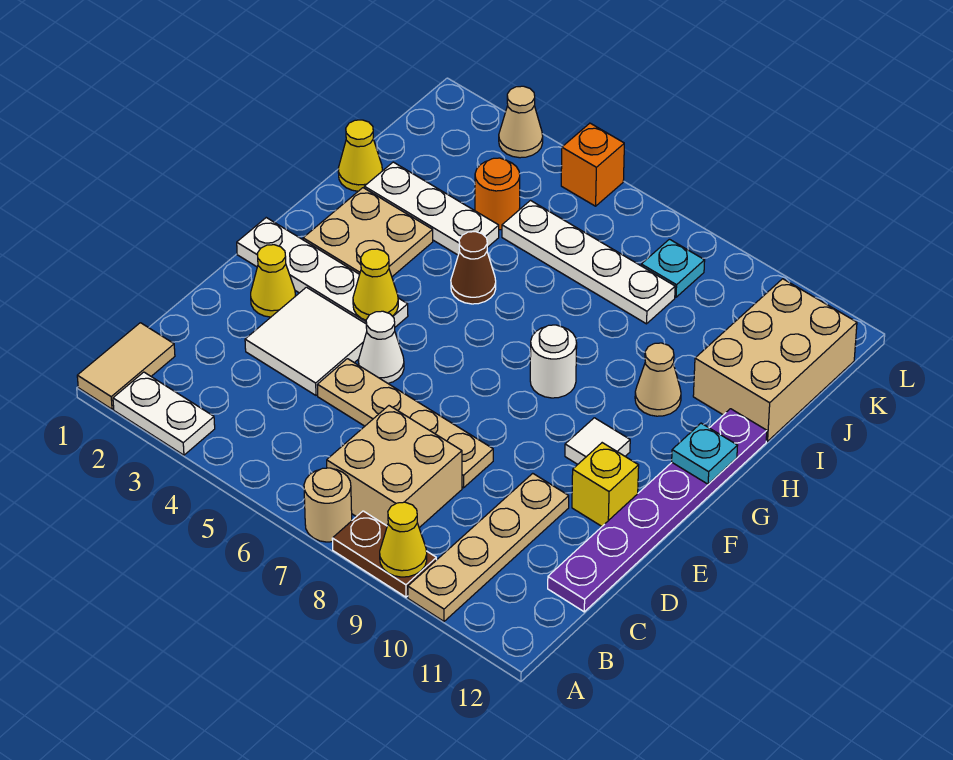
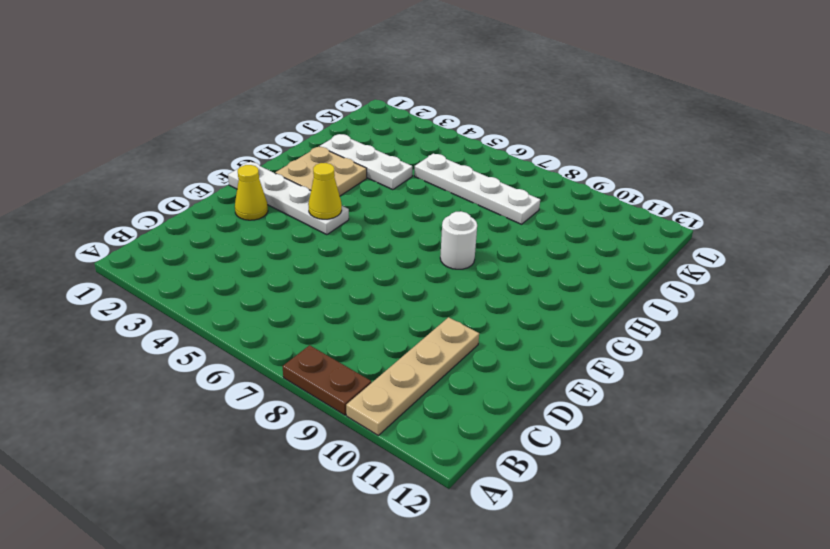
none -> tan 1x2 tile [77,323,175,409]
none -> white 1x2 plate [113,372,215,455]
none -> tan 1x1 round brick [304,468,352,542]

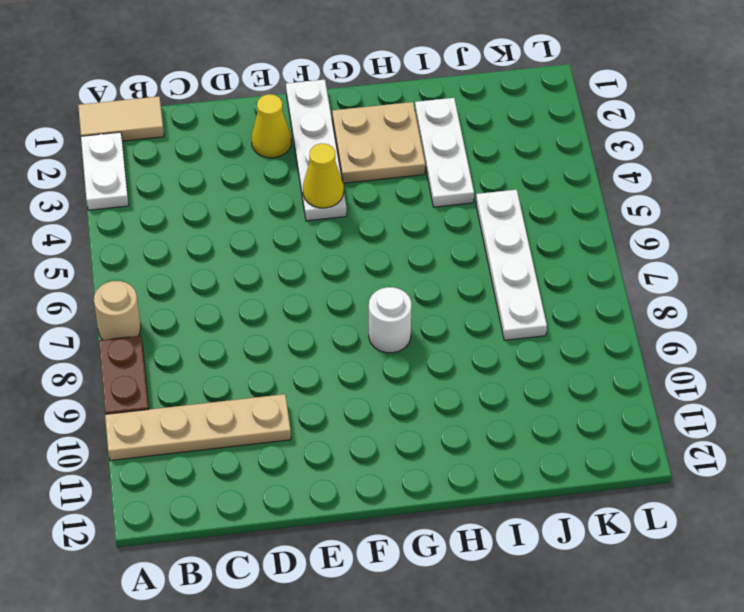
none -> tan 2x2 brick [327,406,462,528]
none -> purple 1x6 plate [548,409,767,612]
none -> white 2x2 tile [245,287,367,395]

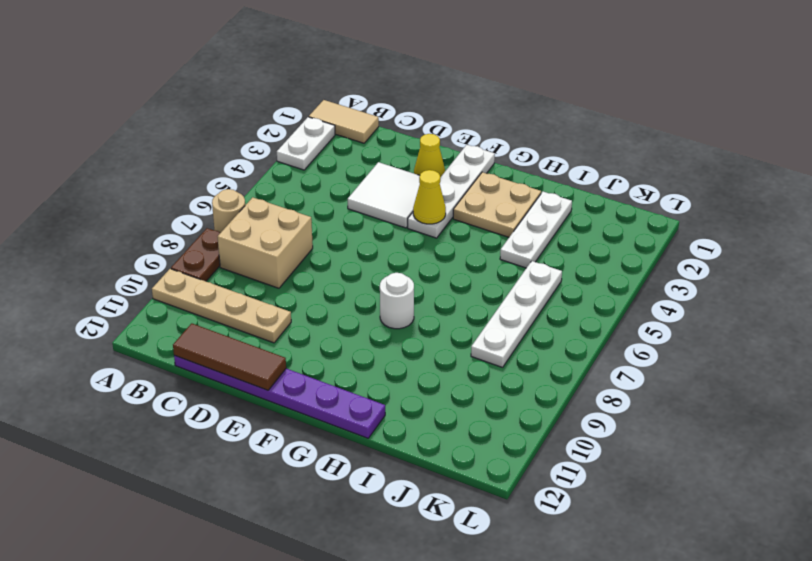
brown 1x3 tile [173,323,286,390] -> none
none -> tan 1x4 plate [317,359,493,488]
none -> white 1x1 cone [358,311,404,383]
none -> yellow 1x1 brick [572,443,639,526]

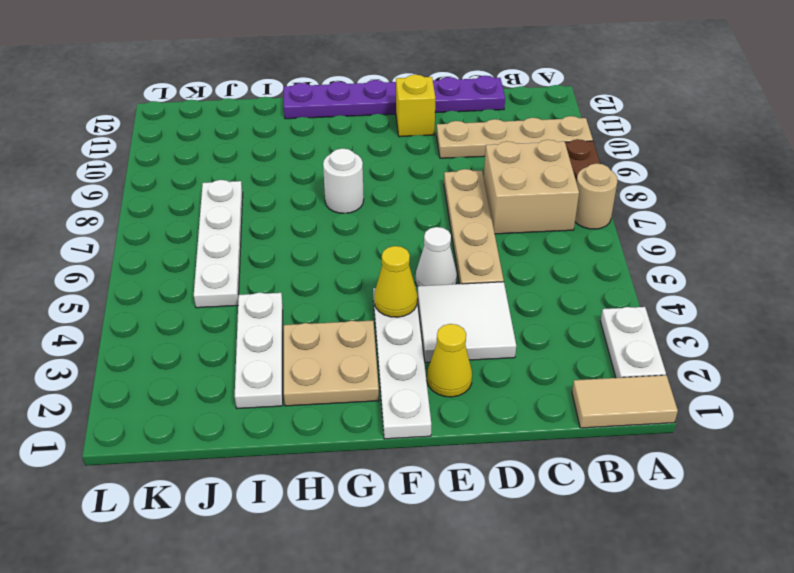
none -> white 1x1 tile [565,418,630,464]
none -> brown 1x1 cone [451,232,496,304]
none -> tan 1x1 cone [635,343,681,416]

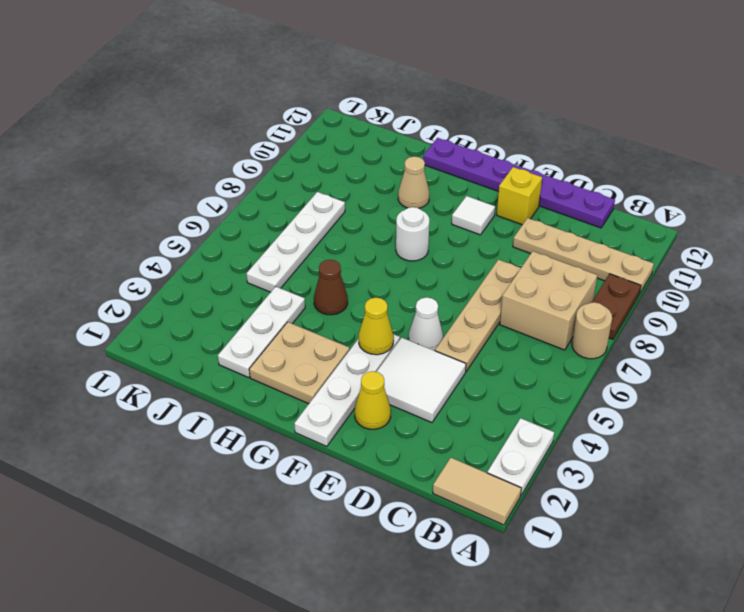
none -> yellow 1x1 cone [338,120,382,191]
none -> tan 2x3 brick [693,279,857,441]
none -> orange 1x1 round brick [475,158,520,230]

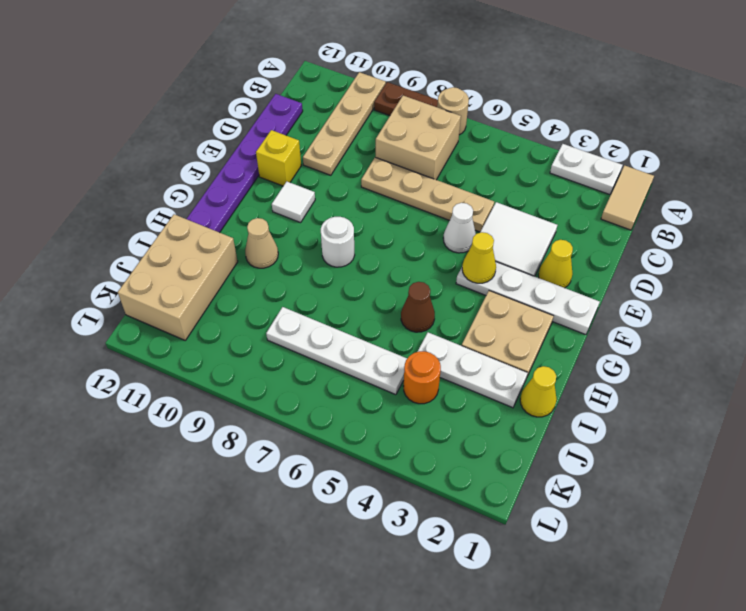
none -> cyan 1x1 plate [641,239,705,297]
none -> tan 1x1 cone [499,86,543,158]
none -> orange 1x1 brick [561,123,624,206]

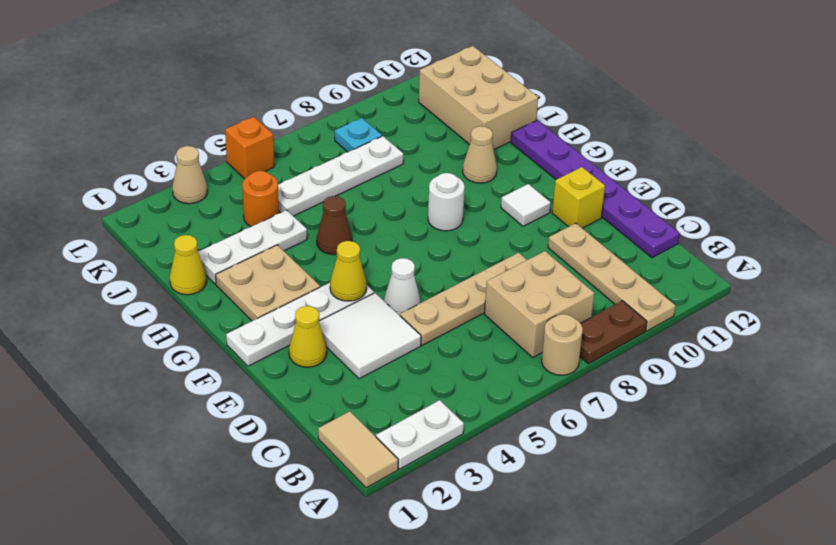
none -> yellow 1x1 cone [380,502,427,577]
none -> cyan 1x1 plate [672,423,738,484]

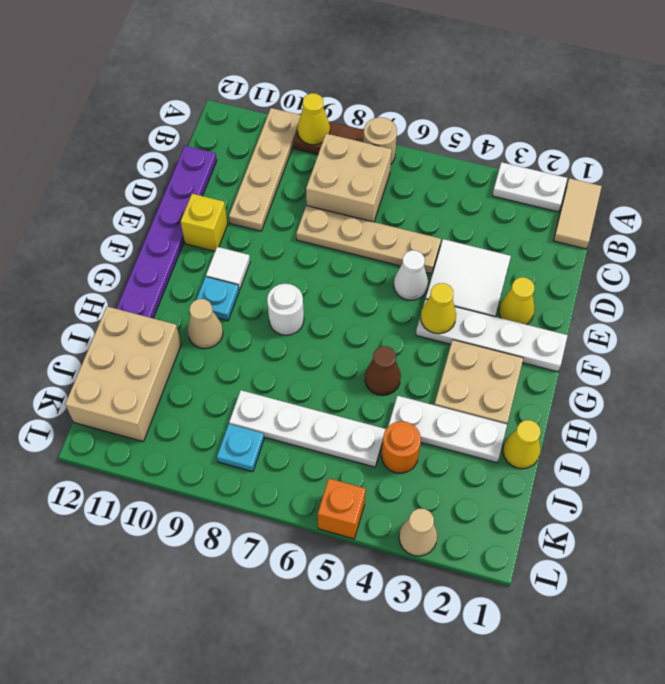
cyan 1x1 plate [196,277,239,321] -> cyan 1x1 plate moved to [672,423,738,484]

